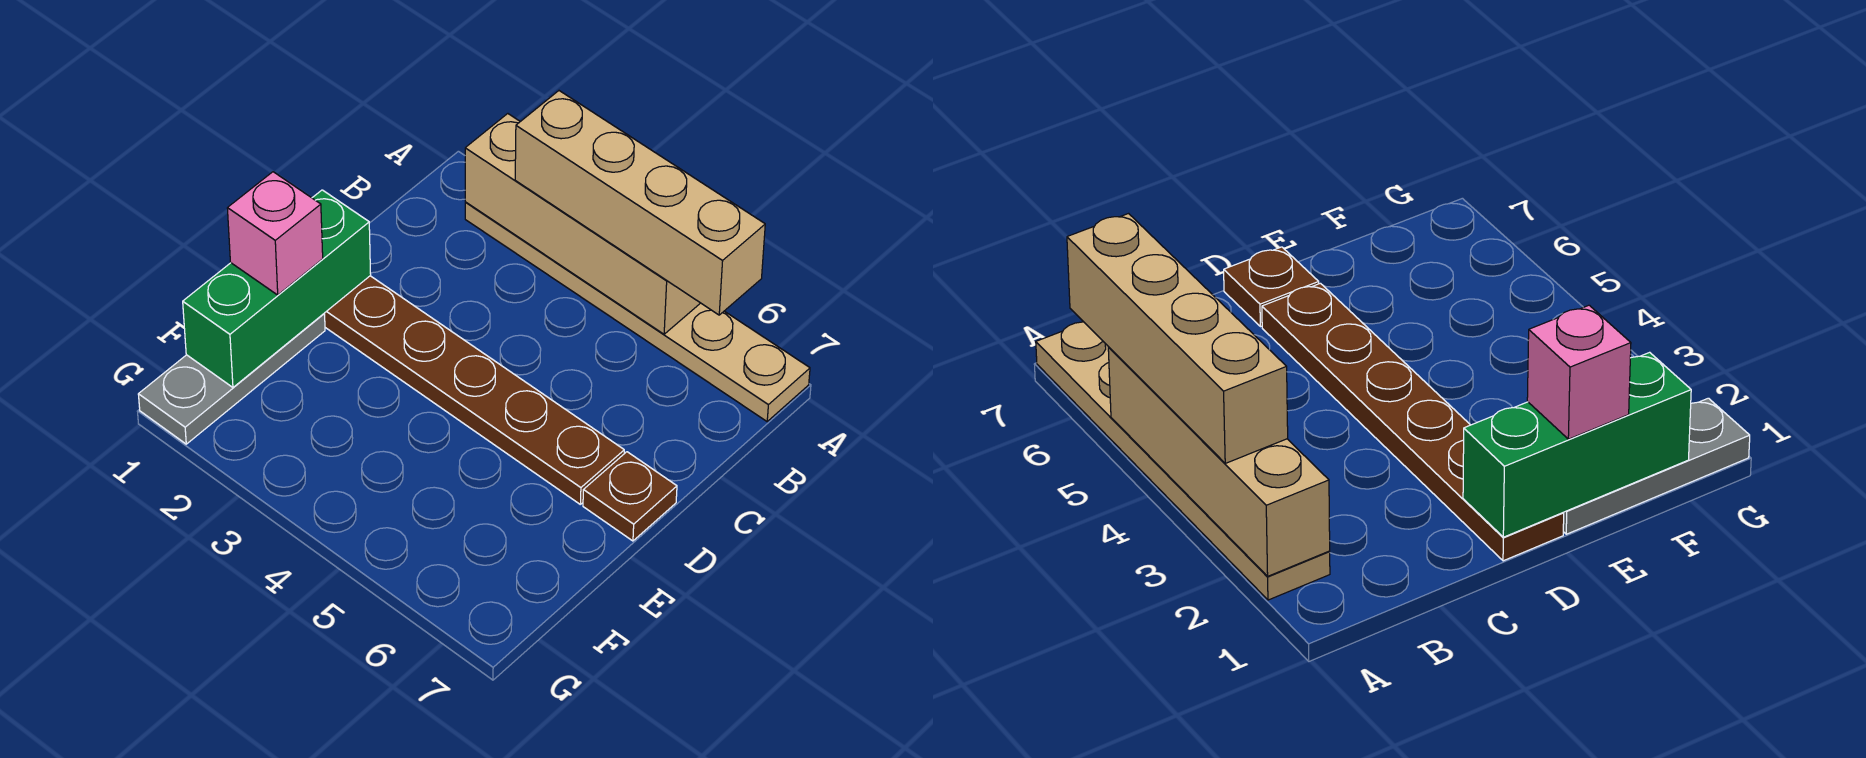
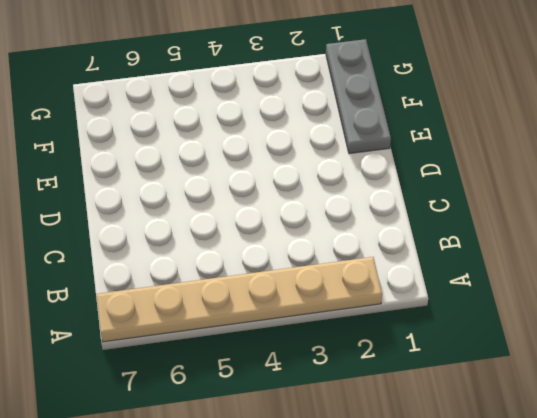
none -> brown 1x6 plate [324,276,624,504]
none -> brown 1x1 plate [583,452,677,541]

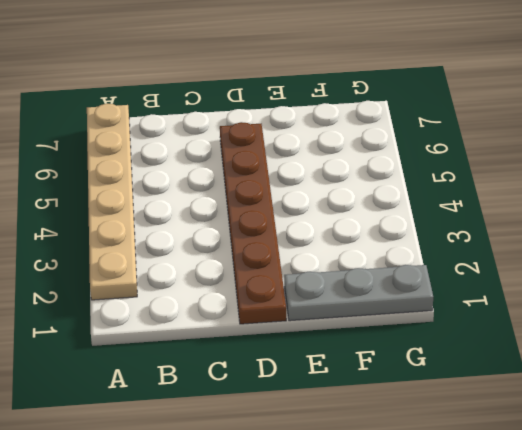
none -> brown 1x1 plate [583,452,677,541]
none -> tan 1x4 brick [465,114,700,334]

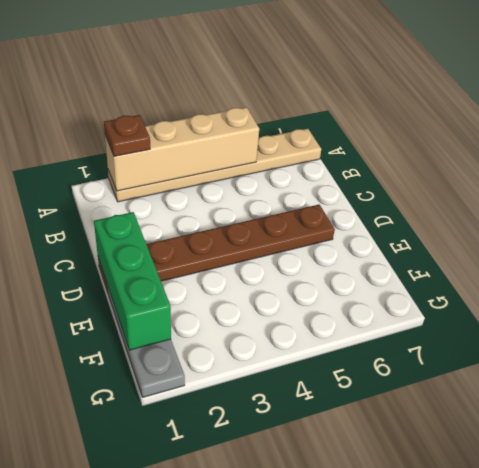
brown 1x1 plate [104,115,150,156] -> brown 1x1 plate moved to [583,452,677,541]
none -> tan 1x4 brick [515,91,765,315]
none -> pink 1x1 brick [227,172,323,295]

